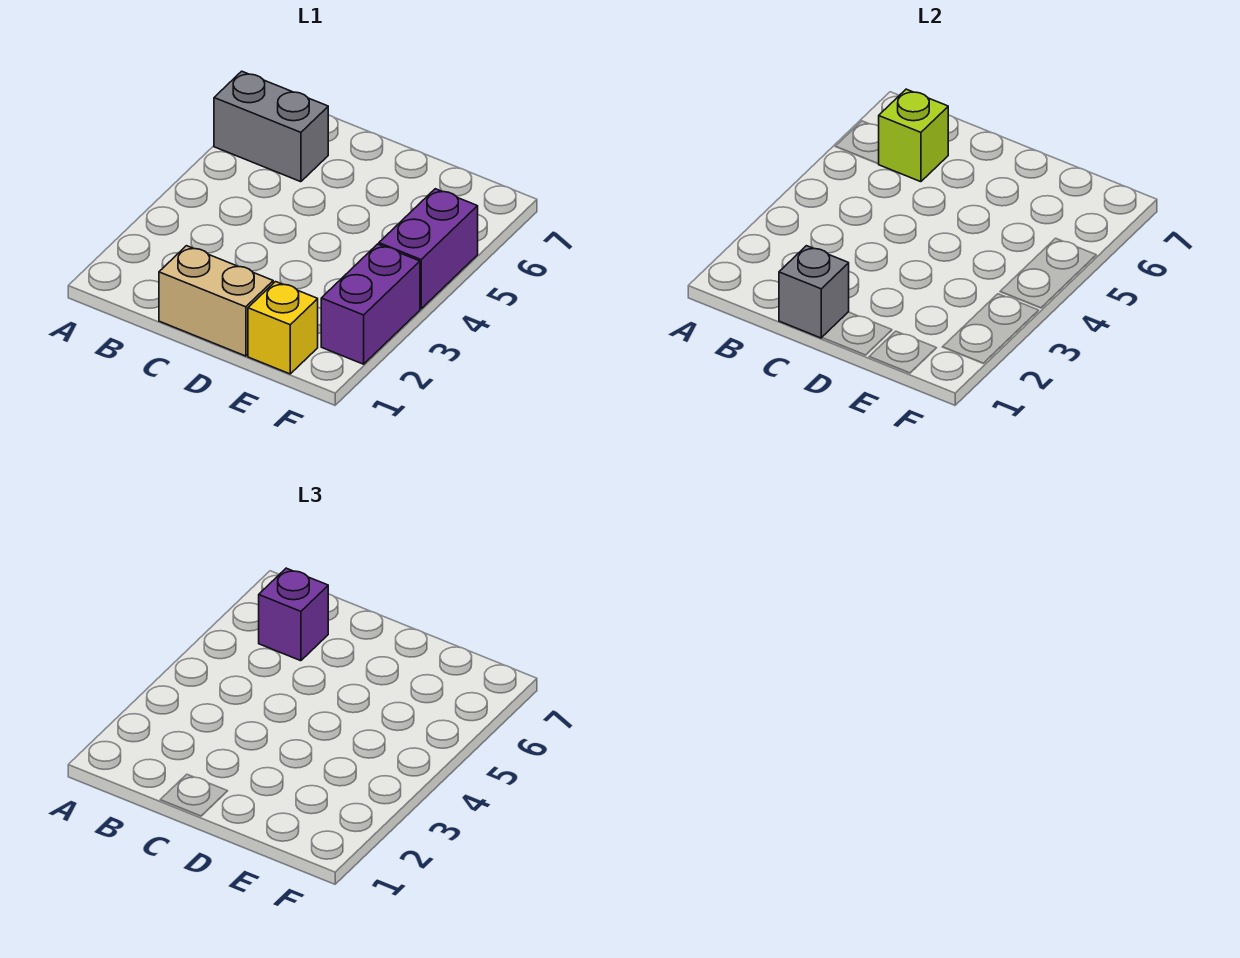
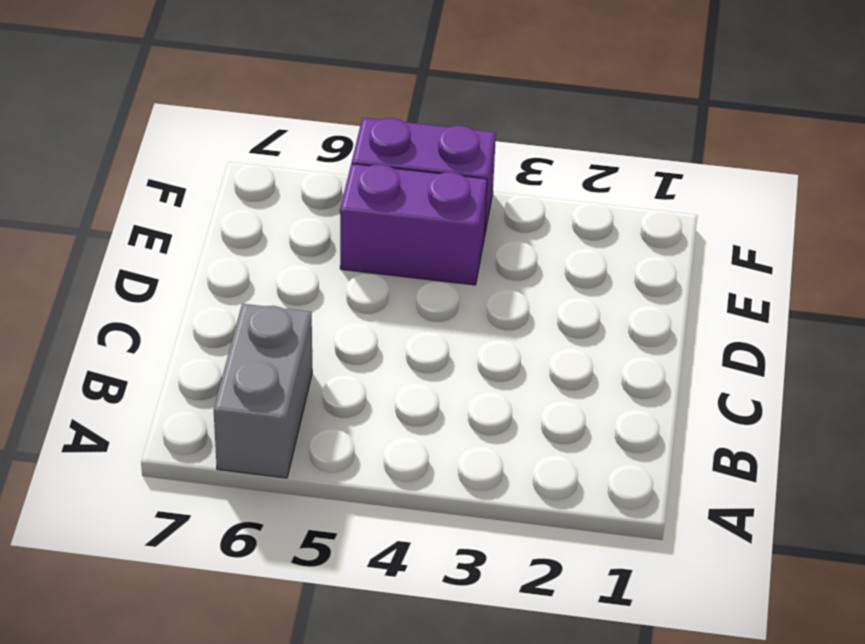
purple 1x2 brick [340,164,487,285] -> purple 1x2 brick moved to [321,244,420,364]
none -> tan 1x2 brick [159,246,273,356]
none -> yellow 1x1 brick [248,282,318,374]

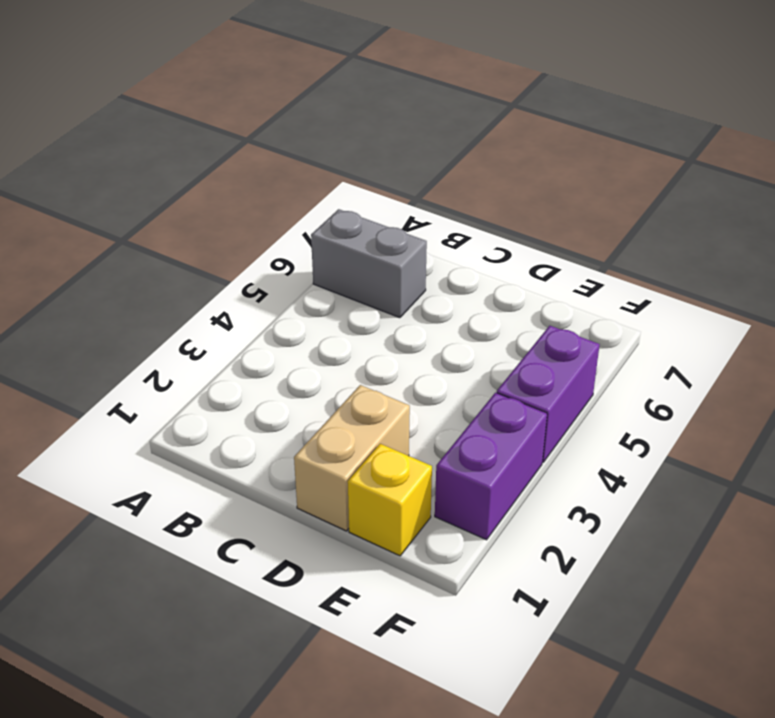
tan 1x2 brick [294,385,410,531] -> tan 1x2 brick turned to [159,246,273,356]
none -> lime 1x1 brick [879,89,948,182]
none -> grey 1x1 brick [779,246,849,338]

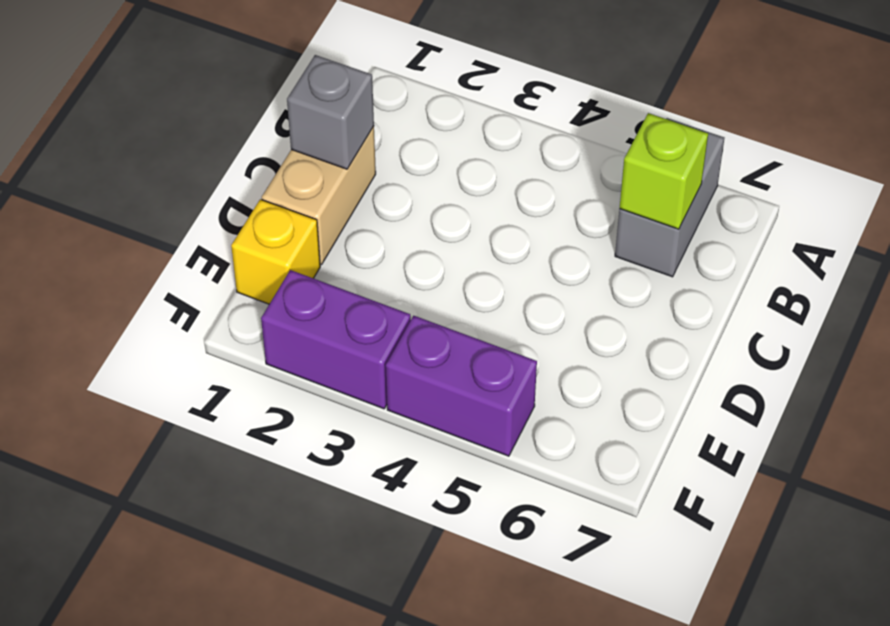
none -> purple 1x1 brick [259,568,328,661]

